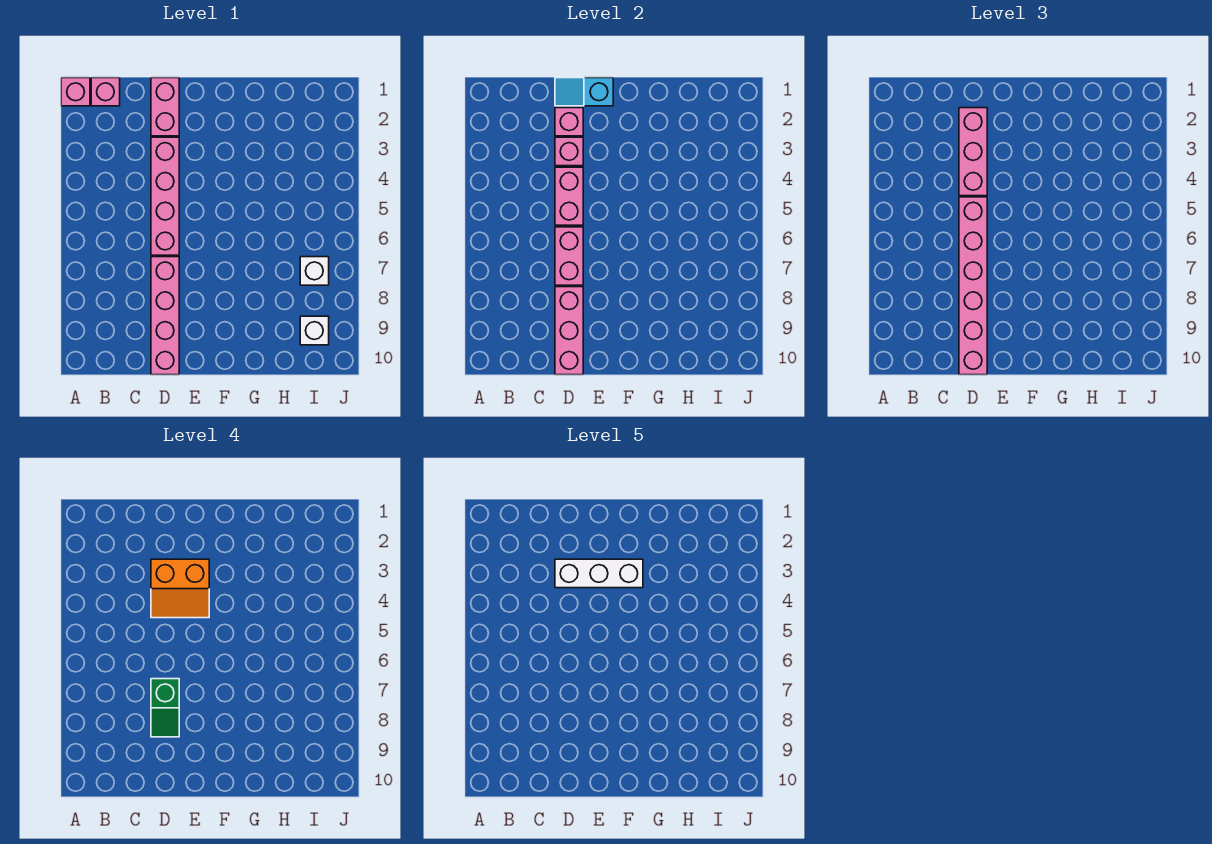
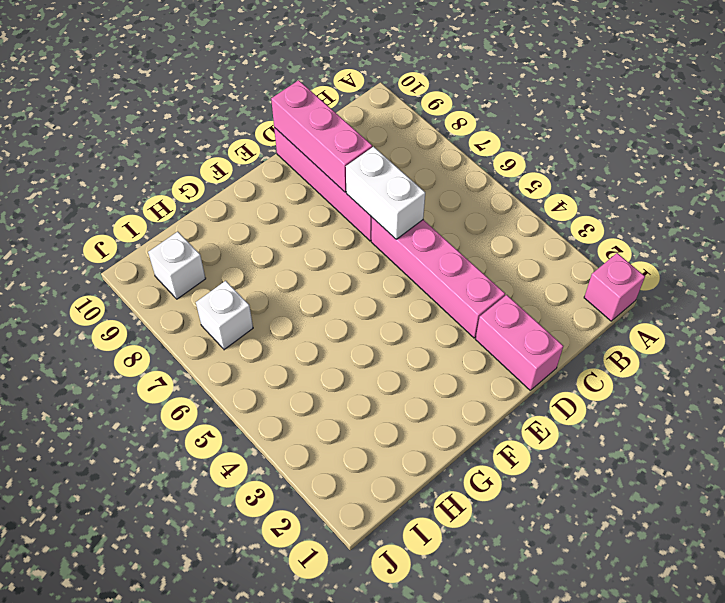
white 1x2 brick [346,147,425,239] -> pink 1x2 brick [555,227,583,285]
none -> pink 1x1 brick [91,78,120,106]
none -> cyan 1x2 slope [555,78,613,106]
none -> pink 1x1 brick [555,108,583,136]

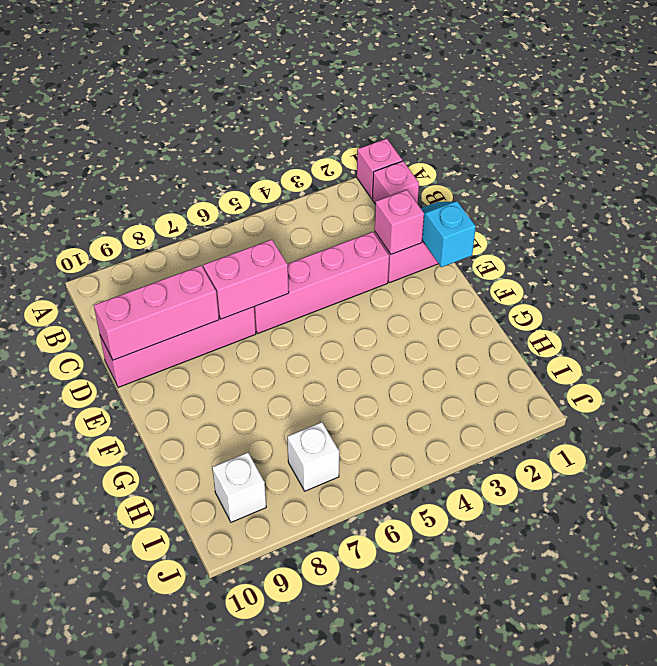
none -> pink 1x1 brick [555,137,583,166]
none -> pink 1x2 brick [555,167,583,225]
none -> pink 1x3 brick [959,108,987,196]

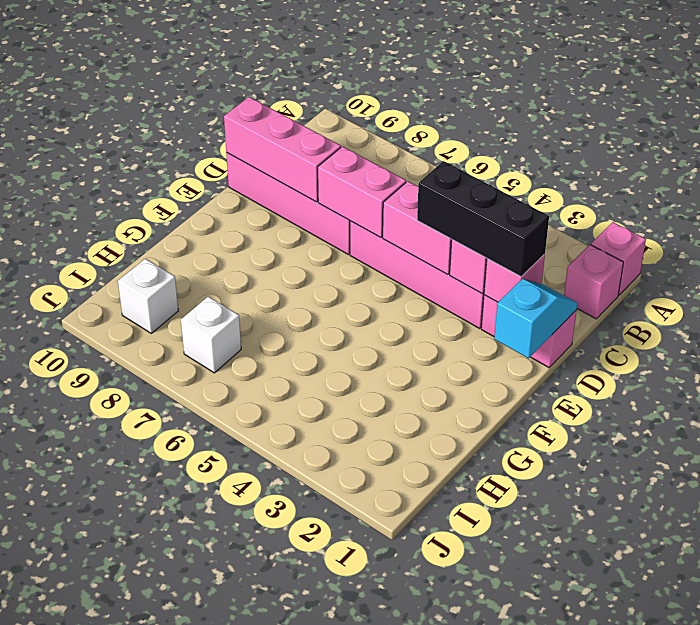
black 1x3 brick [417,161,549,277] -> pink 1x3 brick [959,108,987,196]
none -> pink 1x6 brick [959,197,987,375]
none -> orange 2x2 slope [151,559,209,618]
none -> green 1x2 slope [151,679,179,737]

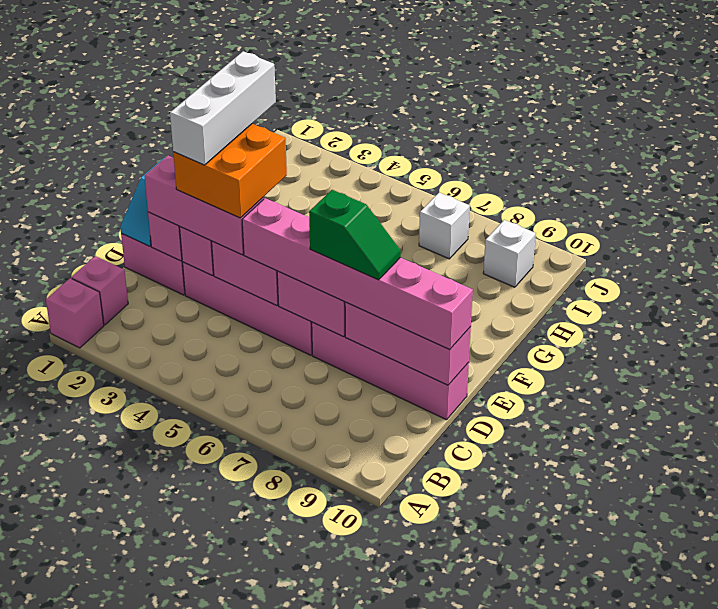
orange 2x2 brick [173,124,287,218] -> orange 2x2 slope [151,559,209,618]

